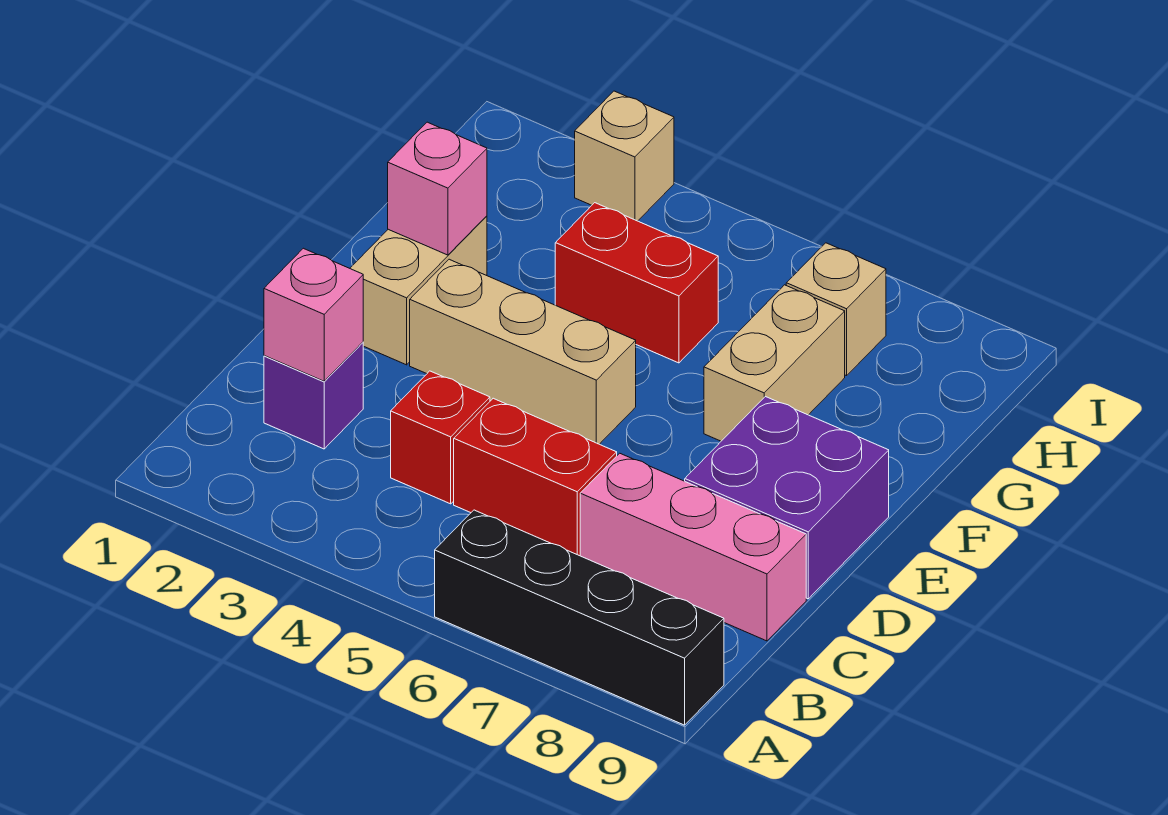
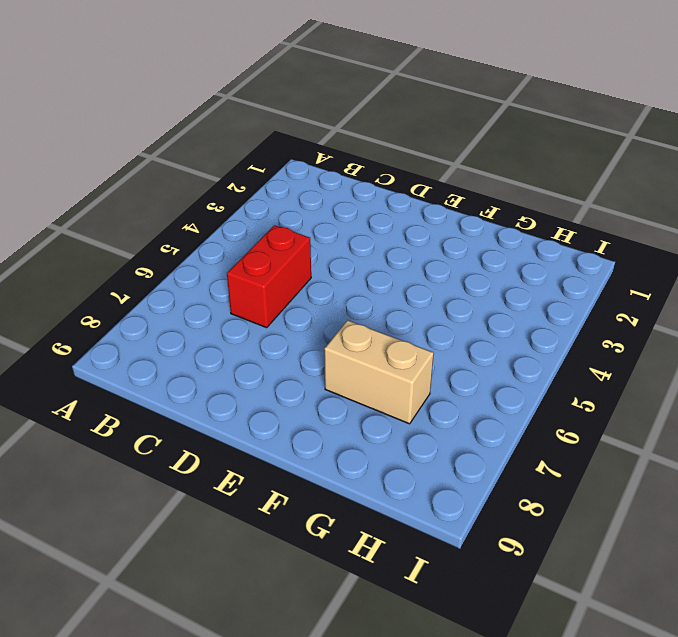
none -> black 1x4 brick [435,510,724,725]
none -> purple 1x1 brick [264,342,363,449]
none -> red 1x1 brick [391,371,490,504]

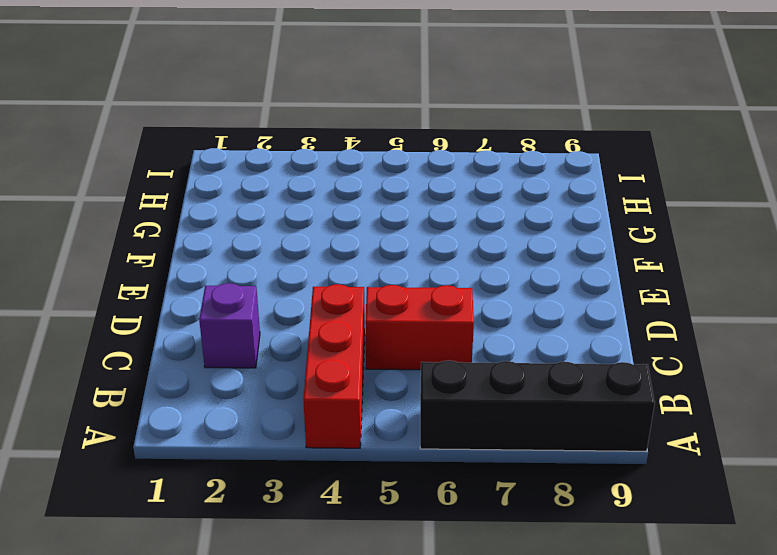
red 1x3 brick [303,284,365,448] -> red 1x1 brick [391,371,490,504]
none -> pink 1x3 brick [580,453,806,641]
none -> purple 2x2 brick [685,397,889,599]
none -> tan 1x2 brick [350,216,487,365]

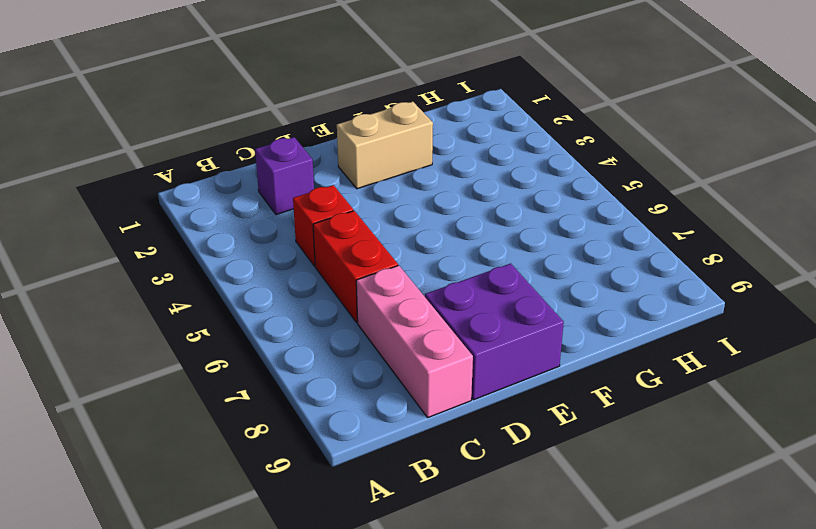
none -> black 1x4 brick [435,510,724,725]
none -> tan 1x3 brick [410,259,636,444]
none -> tan 1x2 brick [704,285,845,441]

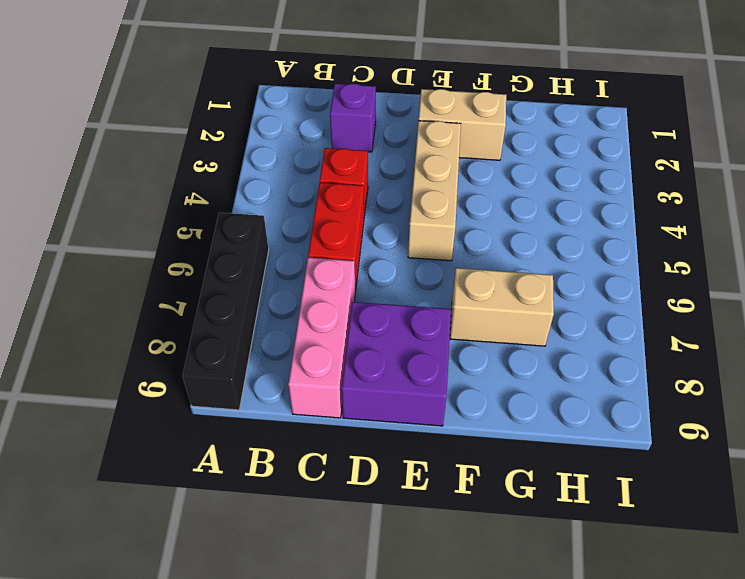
none -> red 1x2 brick [555,203,718,363]
none -> tan 1x1 brick [786,243,886,376]
none -> tan 1x1 brick [575,91,674,221]

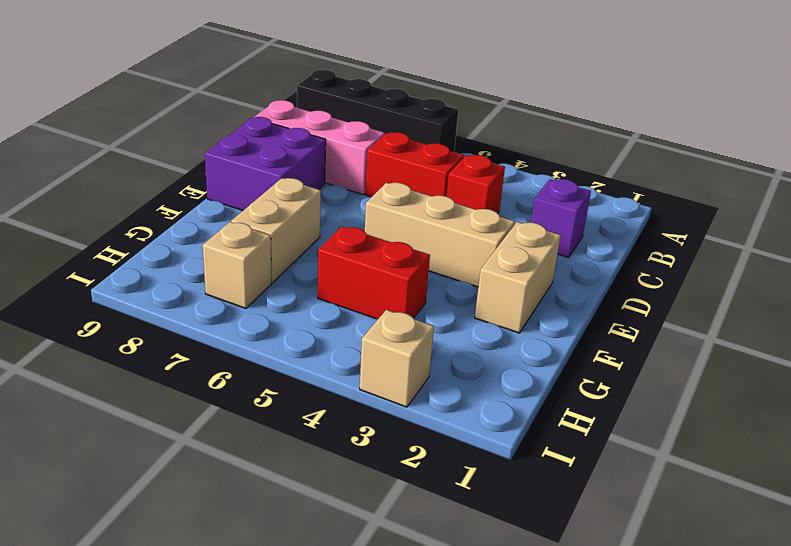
none -> pink 1x1 brick [264,248,363,381]
none -> pink 1x1 brick [388,122,487,255]

